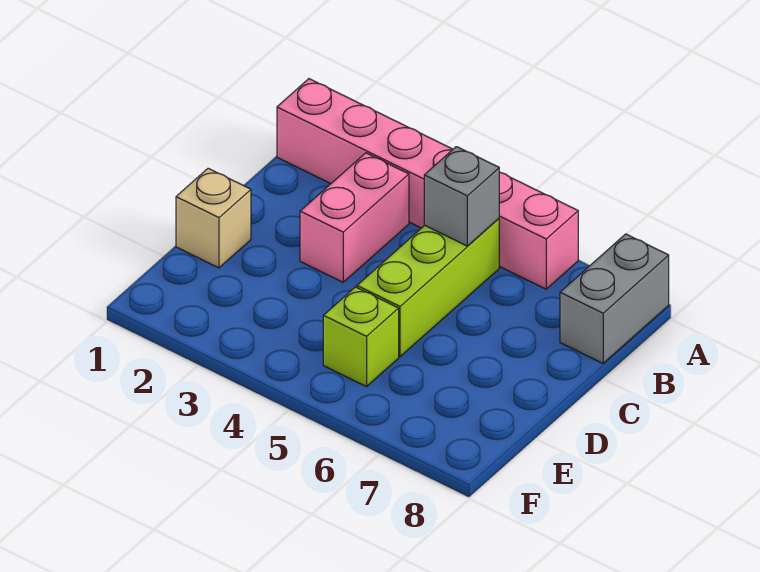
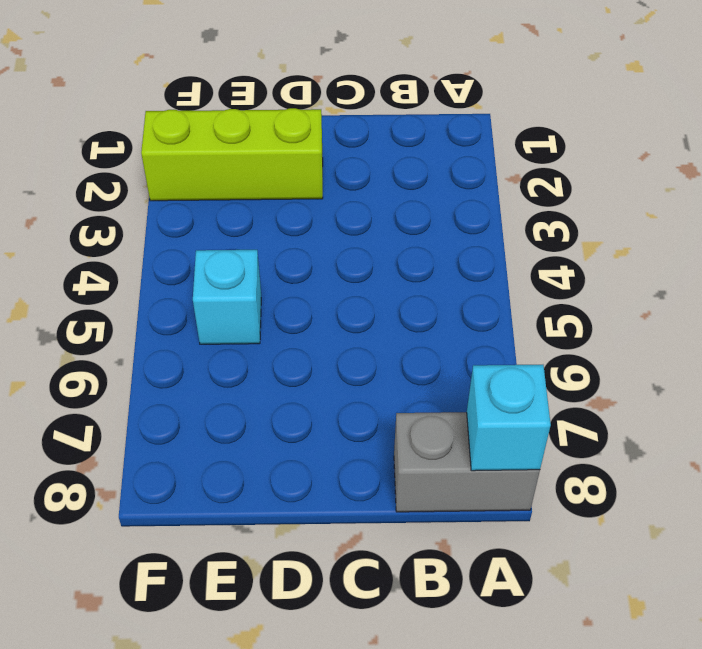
cyan 1x1 brick [467,365,551,471] -> none
lime 1x3 brick [141,108,323,201] -> lime 1x3 brick moved to [357,219,499,357]
cyan 1x1 brick [193,250,261,344] -> lime 1x1 brick [323,287,399,387]
none -> pink 1x6 brick [277,79,578,289]
none -> pink 1x2 brick [300,153,409,282]

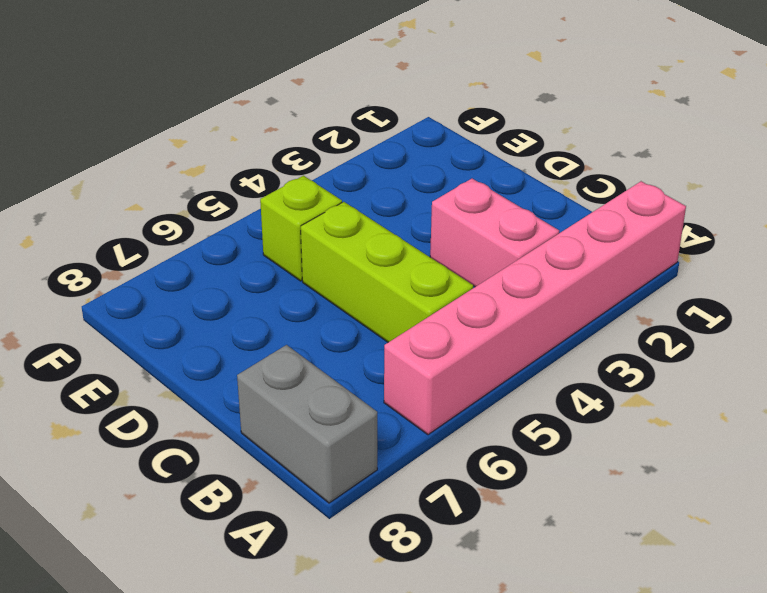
none -> tan 1x1 brick [176,168,251,268]
none -> grey 1x1 brick [424,147,499,246]

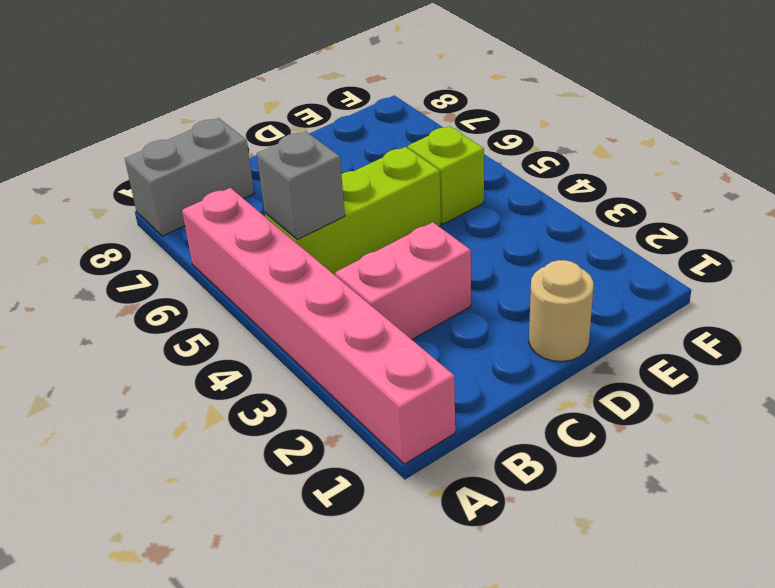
tan 1x1 round brick [529,260,593,361] -> tan 1x1 brick [176,168,251,268]

